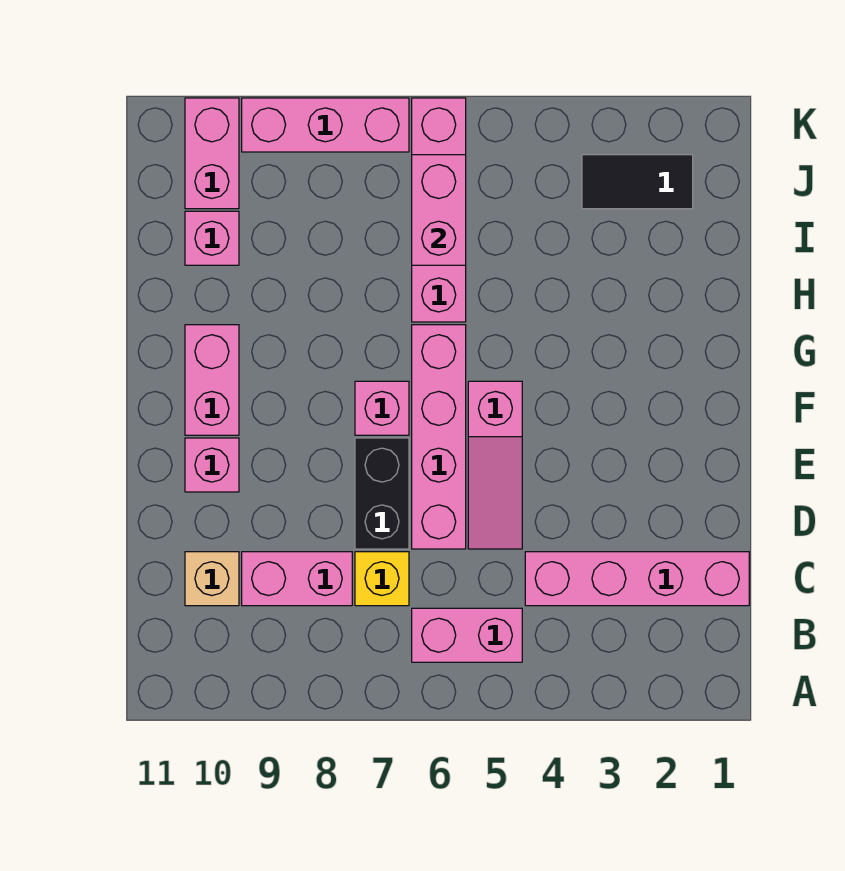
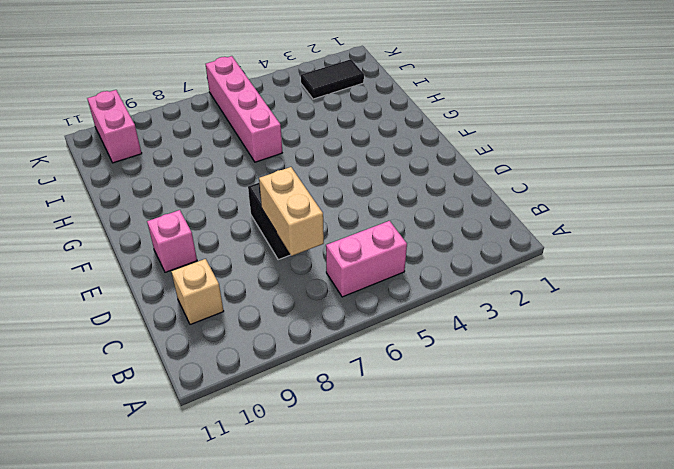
tan 1x2 brick [259,167,324,256] -> none
none -> pink 1x4 brick [525,552,749,606]
none -> yellow 1x1 brick [355,552,409,606]
none -> pink 1x2 brick [242,552,352,606]

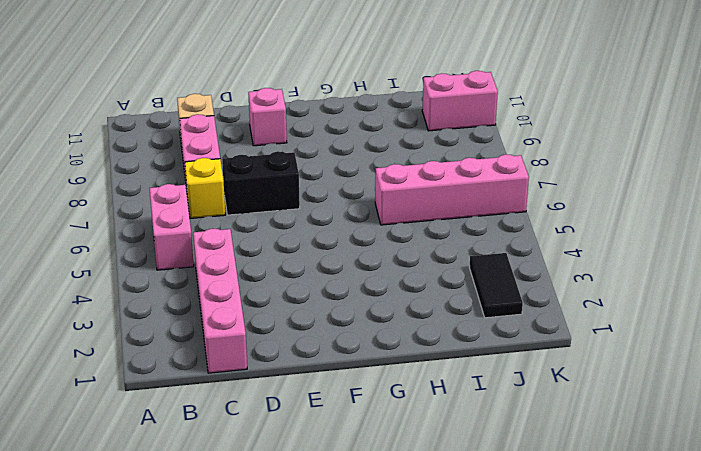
none -> pink 1x3 slope [468,381,522,549]
none -> pink 1x4 brick [412,325,466,549]
none -> pink 1x1 brick [355,381,409,435]

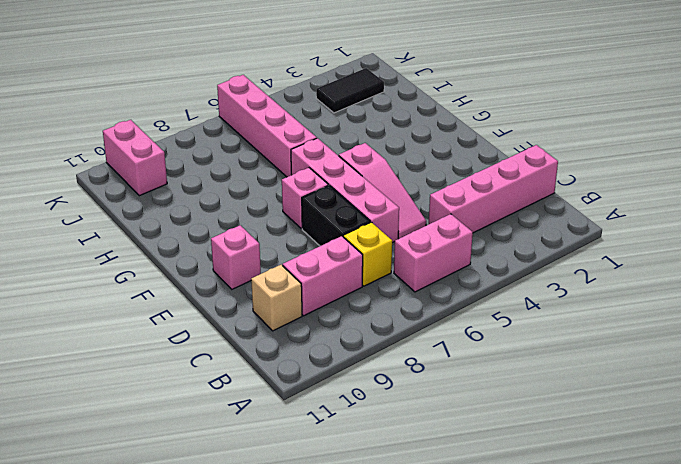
none -> pink 1x2 brick [185,325,239,435]
none -> pink 1x1 brick [185,211,239,265]
none -> pink 1x3 brick [242,98,409,152]

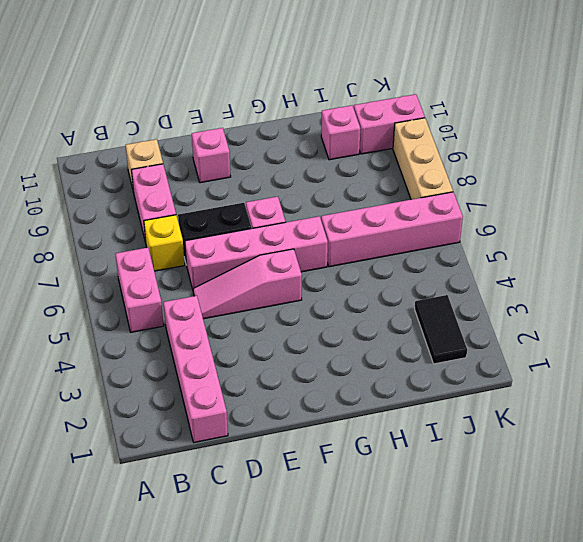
tan 1x3 brick [393,118,453,199] -> pink 1x3 brick [242,98,409,152]
none -> pink 1x2 brick [185,325,239,435]
none -> pink 1x2 brick [412,155,466,265]

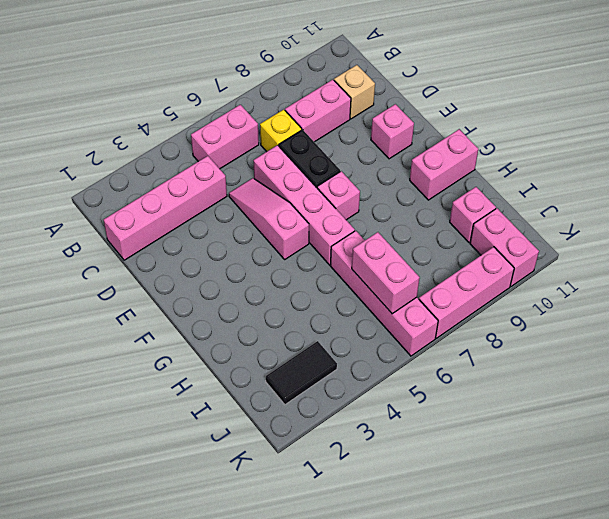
pink 1x2 brick [410,129,478,200] -> pink 1x2 brick turned to [185,325,239,435]

